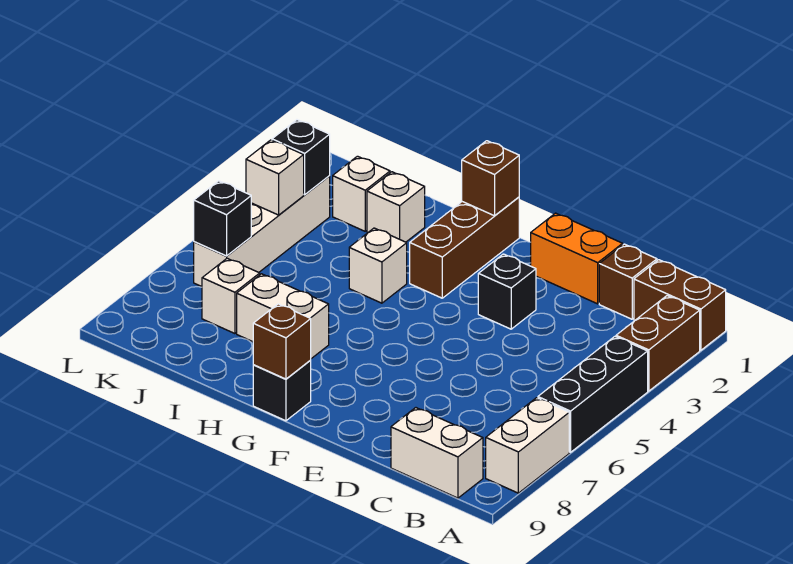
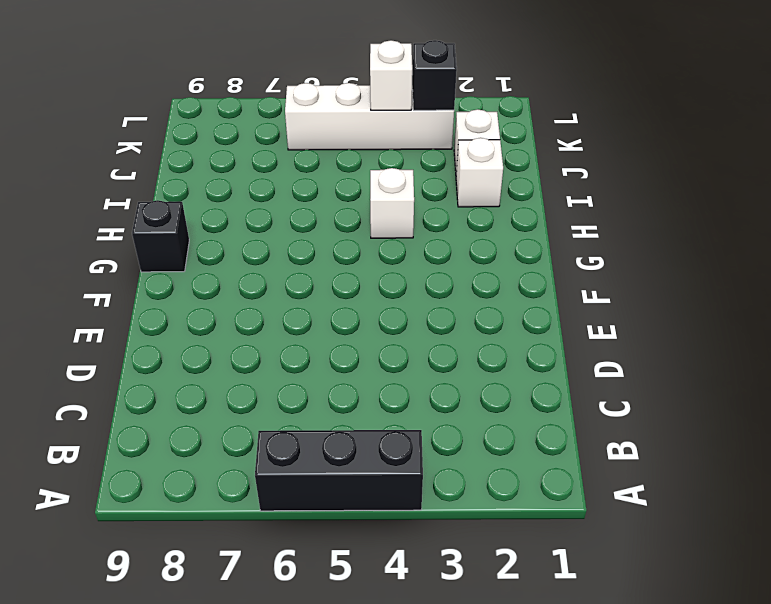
none -> brown 1x2 brick [634,260,726,350]
none -> brown 1x2 brick [616,296,700,391]
none -> white 1x2 brick [486,398,569,493]

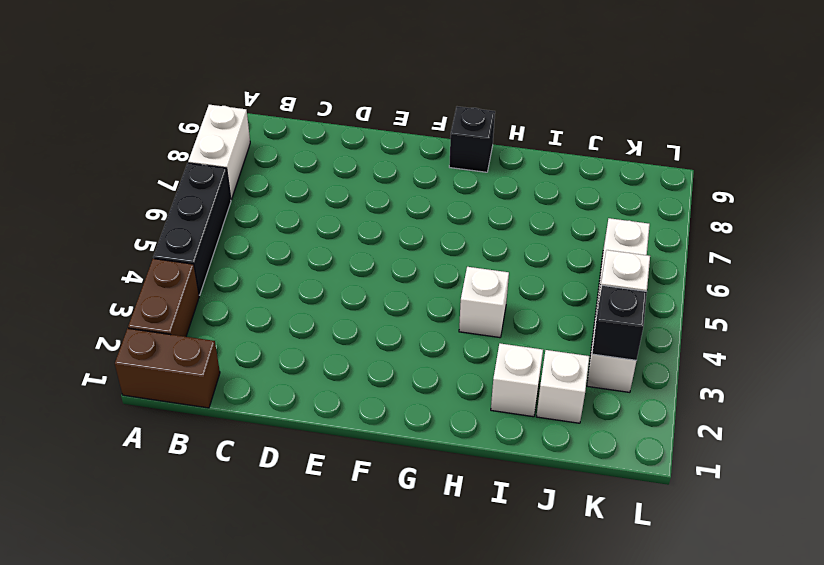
none -> white 1x2 brick [391,408,483,498]
none -> brown 1x1 brick [599,244,657,319]
none -> orange 1x2 brick [531,213,623,304]

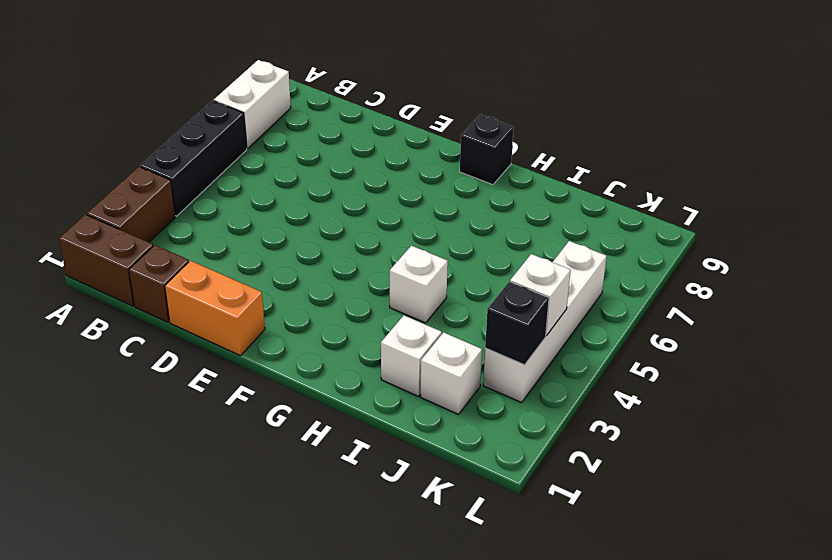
none -> white 1x2 brick [391,408,483,498]
none -> black 1x1 brick [478,254,536,329]
none -> brown 1x3 brick [410,197,519,298]

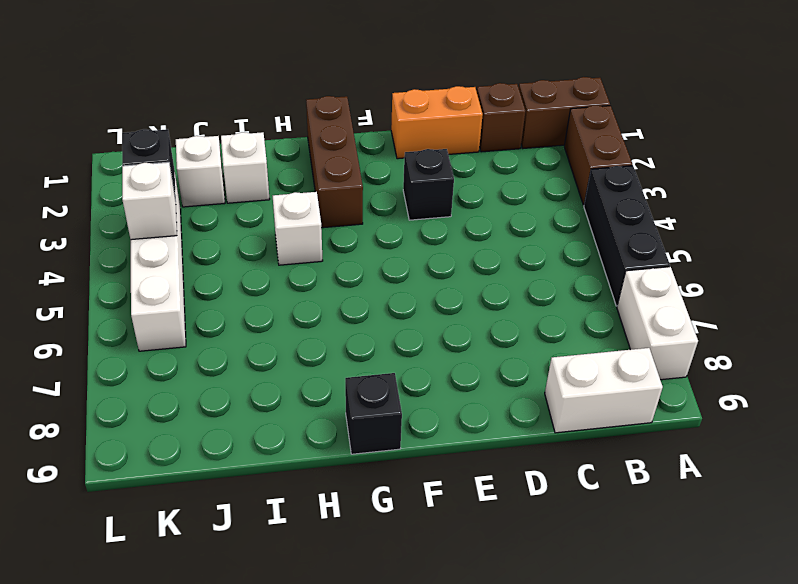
none -> white 1x2 brick [237,274,329,359]
none -> white 1x1 brick [202,258,260,334]
none -> brown 1x1 brick [462,141,519,216]

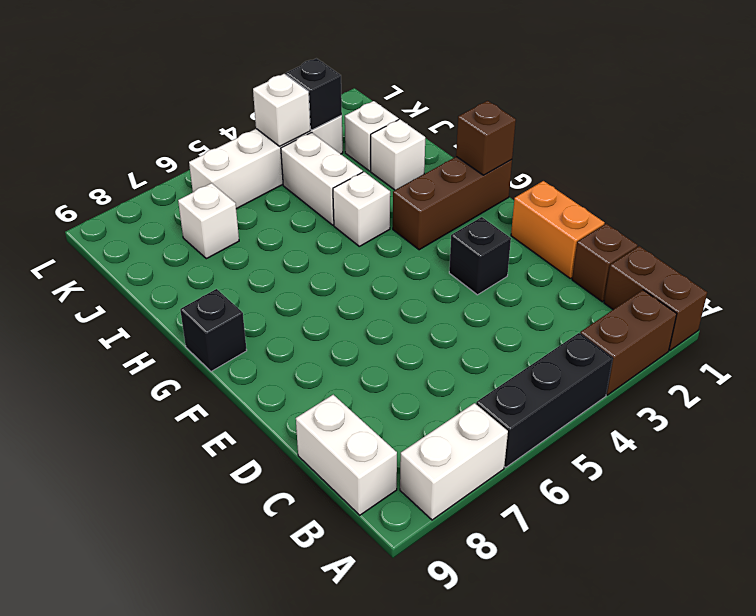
white 1x2 brick [281,132,363,225] -> white 1x2 brick moved to [237,274,329,359]
none -> brown 1x1 brick [253,304,311,379]
none -> black 1x1 brick [194,181,251,256]

